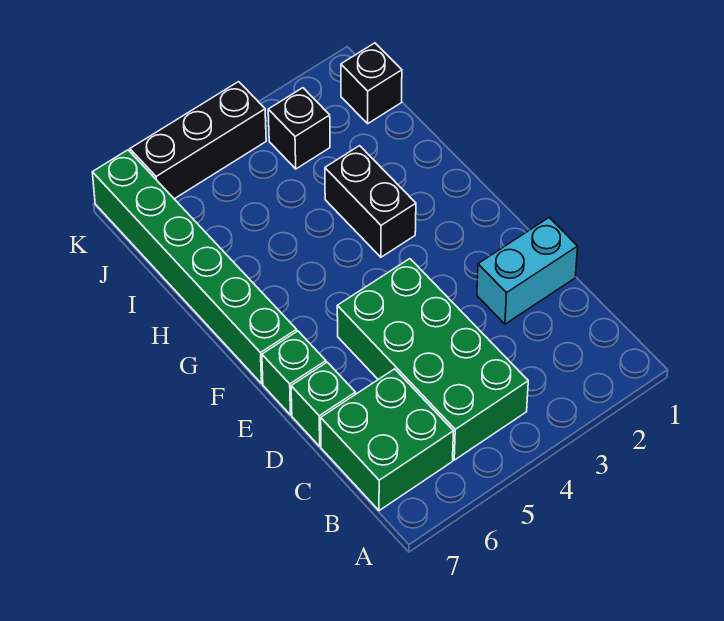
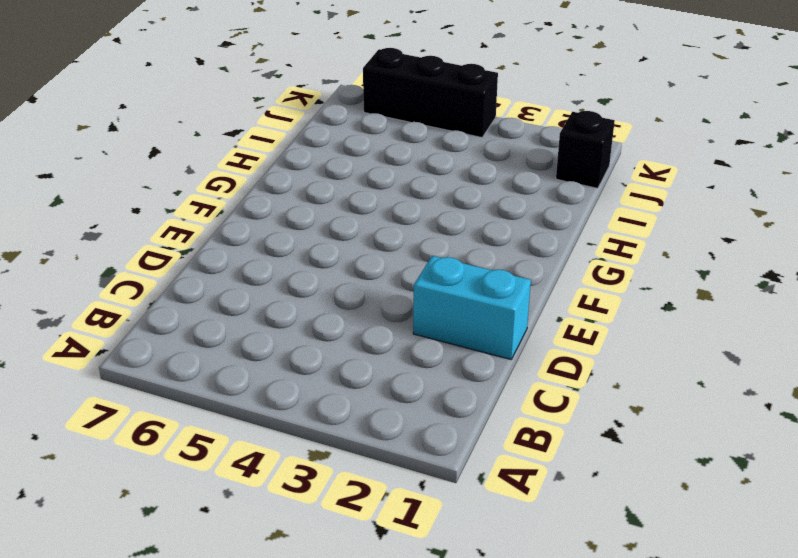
none -> green 2x4 brick [337,259,528,460]
none -> green 2x2 brick [321,369,453,511]

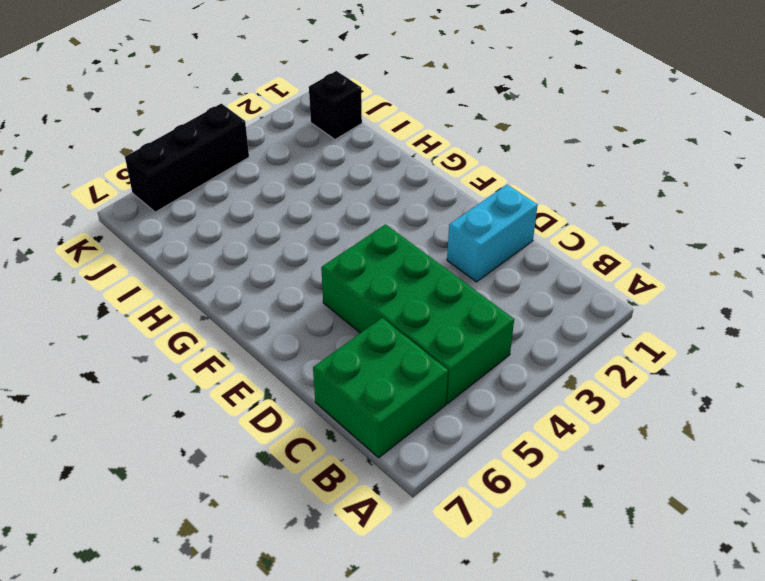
none -> green 1x1 brick [291,362,356,446]
none -> green 1x1 brick [262,331,326,415]

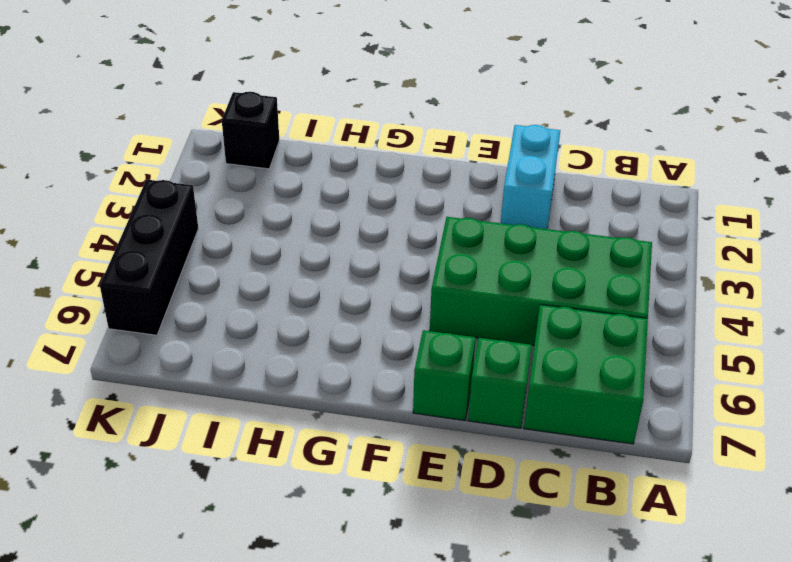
none -> green 1x6 brick [92,150,297,383]
none -> black 1x2 brick [325,146,416,257]

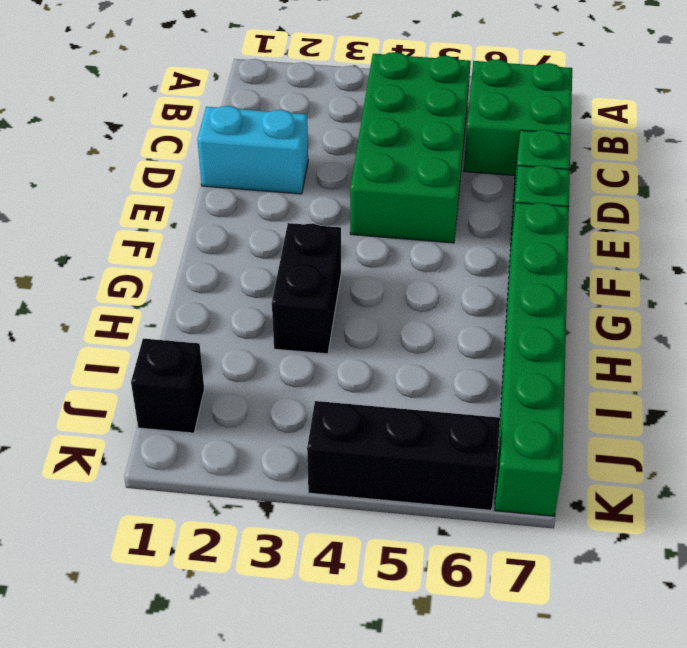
none -> black 1x1 brick [268,88,330,169]

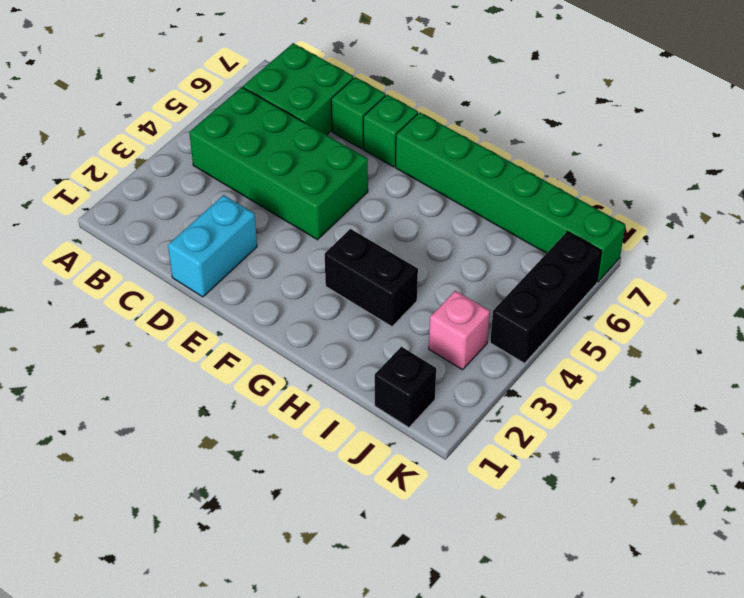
pink 1x1 brick [429,291,490,370] -> black 1x1 brick [268,88,330,169]

